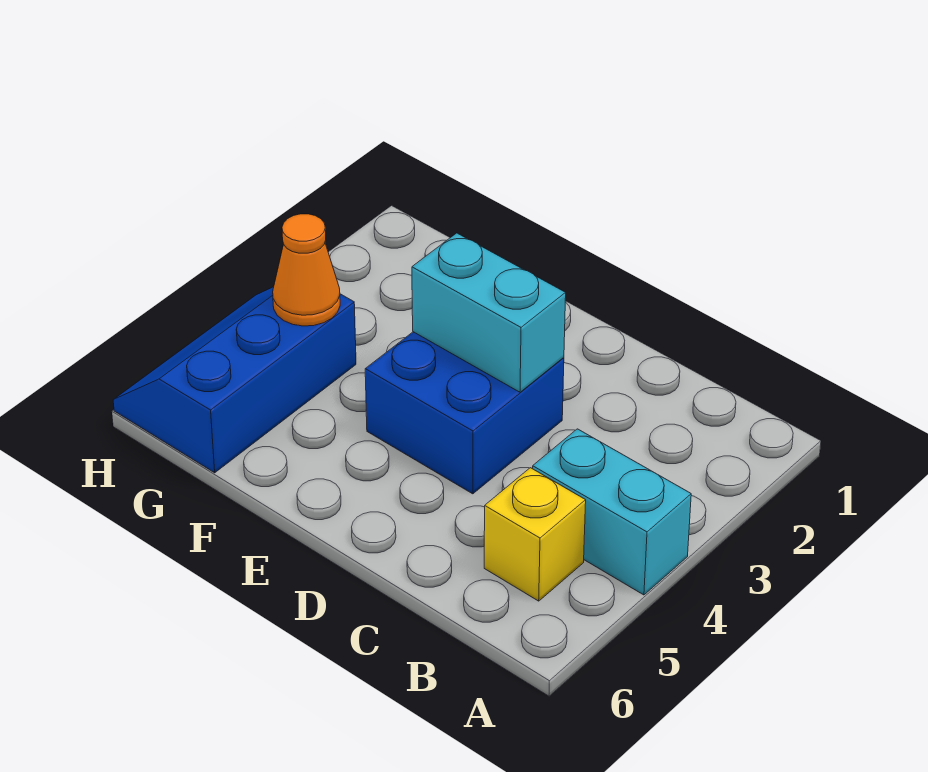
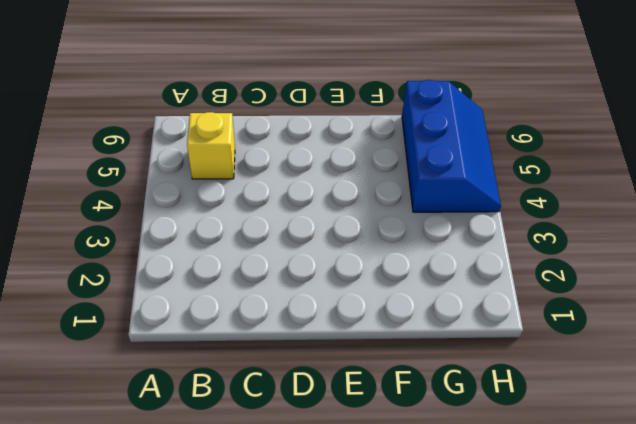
none -> cyan 1x2 brick [533,429,691,595]
none -> blue 2x2 brick [365,332,564,494]

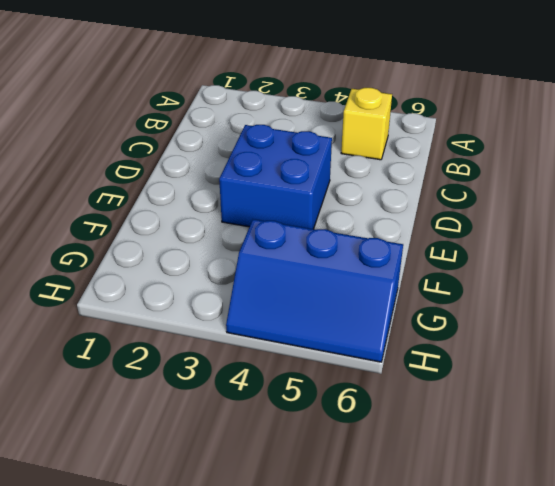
none -> cyan 1x2 brick [533,429,691,595]
none -> cyan 1x2 brick [412,233,566,392]

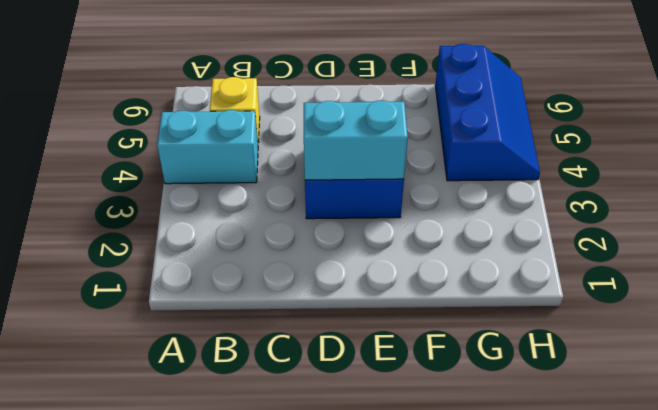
none -> orange 1x1 cone [273,214,340,326]

